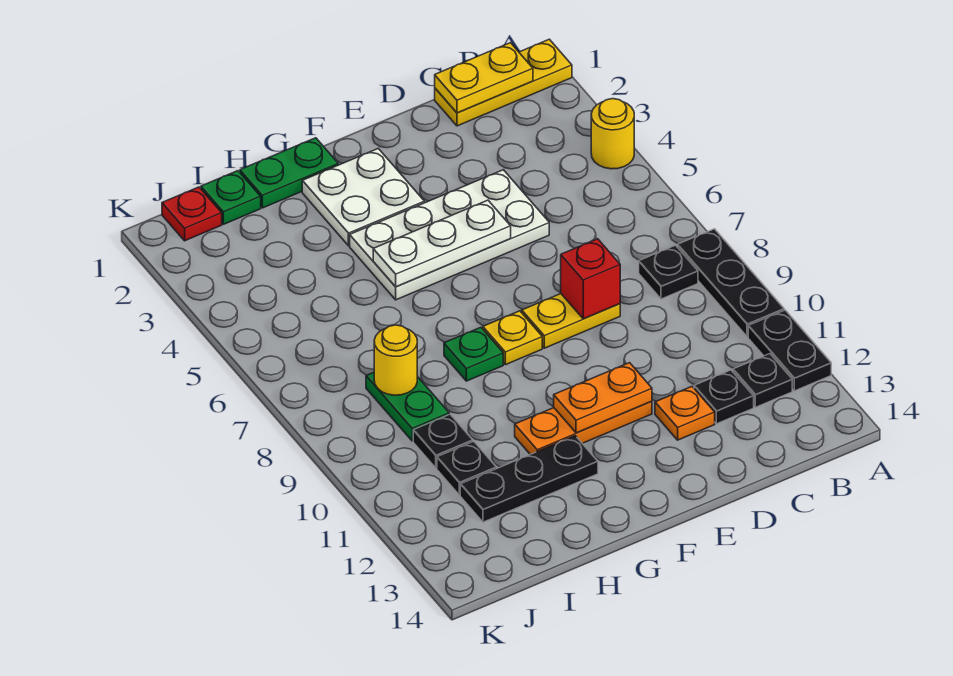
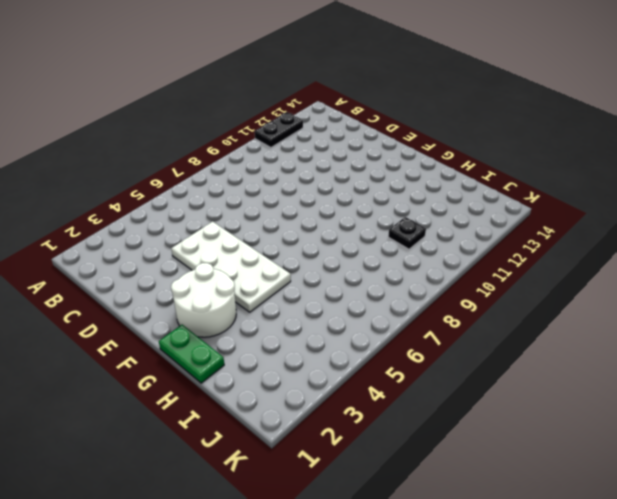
white 2x2 round brick [171,263,236,337] -> white 2x2 plate [302,149,424,246]
none -> yellow 1x3 plate [435,39,572,126]
none -> yellow 1x1 round brick [591,99,634,169]
none -> black 1x3 plate [678,229,784,337]

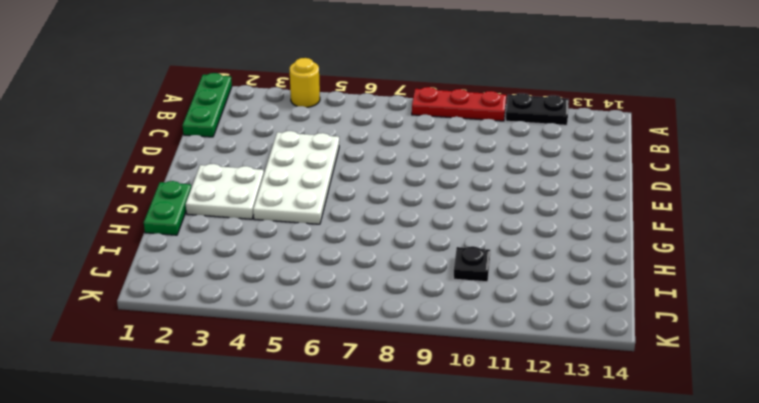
green 1x3 plate [183,73,232,137] -> yellow 1x3 plate [435,39,572,126]
red 1x3 plate [412,87,506,121] -> black 1x3 plate [678,229,784,337]
none -> black 1x1 plate [639,245,698,299]
none -> black 1x1 plate [733,354,792,407]
none -> black 1x1 plate [694,370,754,424]

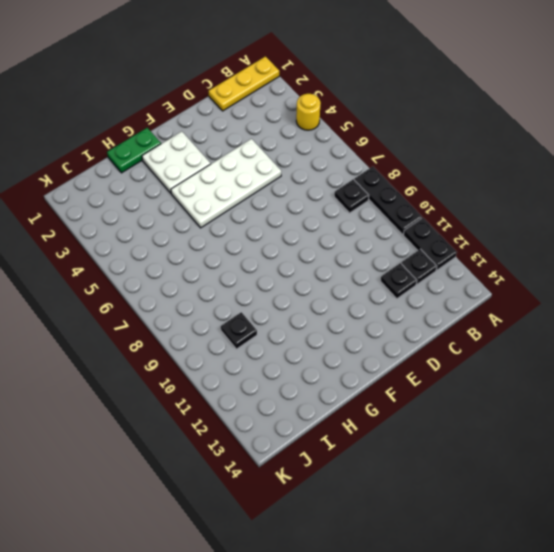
none -> yellow 1x2 plate [522,294,620,348]
none -> orange 1x1 plate [655,387,715,440]
none -> orange 1x3 plate [515,401,652,454]

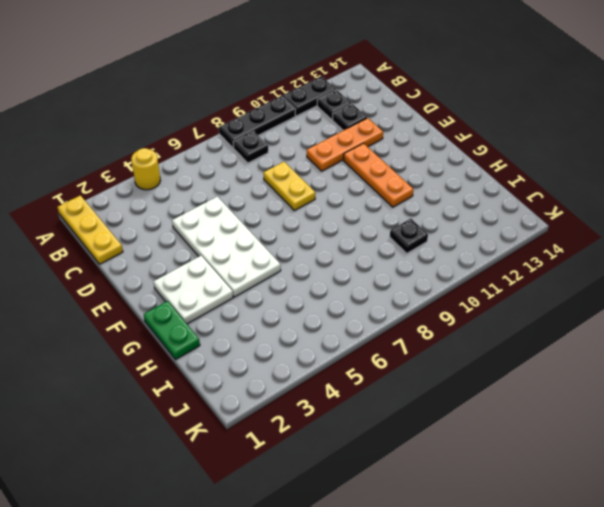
orange 1x3 plate [307,118,383,171] -> orange 1x1 plate [655,387,715,440]
none -> yellow 1x1 plate [483,311,542,365]
none -> green 1x1 plate [444,327,503,381]
none -> black 1x3 plate [460,436,598,522]

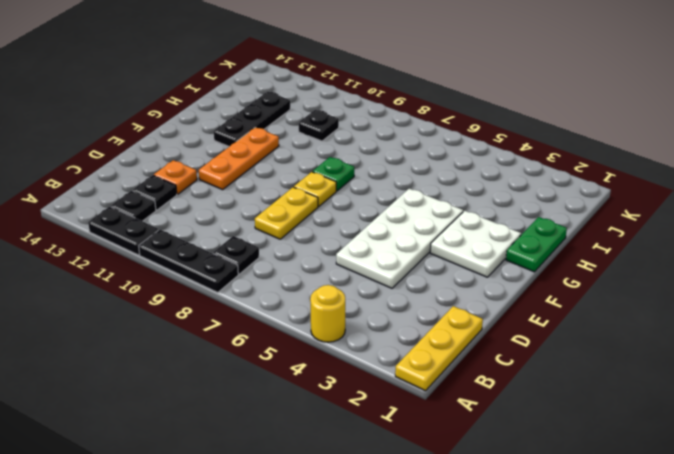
none -> green 1x1 plate [201,171,261,224]
none -> green 1x2 plate [366,373,449,441]
none -> black 1x1 plate [437,441,496,495]

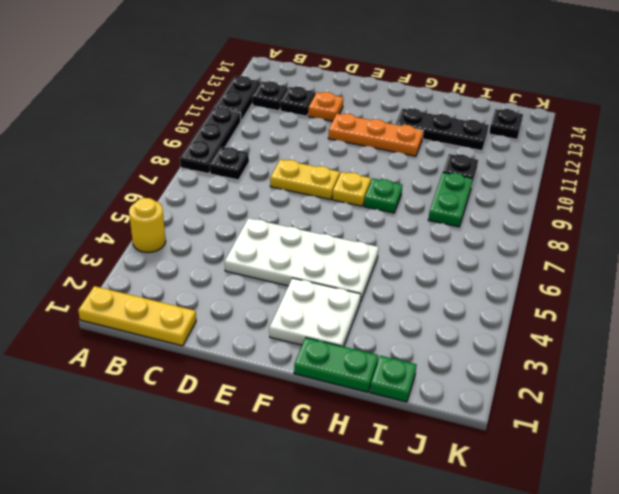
black 1x1 plate [489,109,523,139] -> black 1x1 plate moved to [437,441,496,495]
none -> red 1x1 plate [162,187,222,241]
none -> yellow 1x2 plate [435,43,533,113]
none -> red 1x1 brick [561,239,620,319]

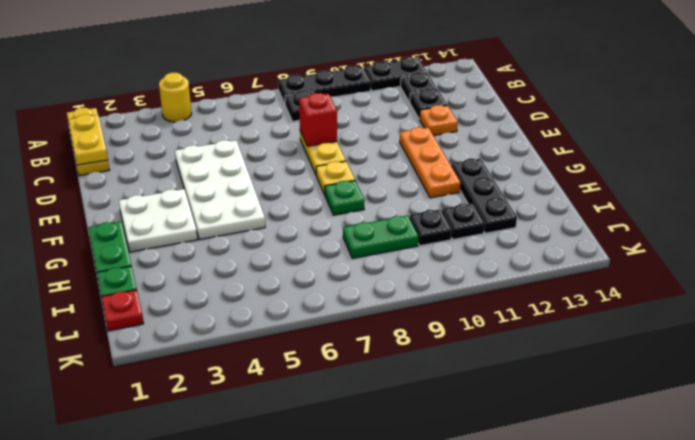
none -> white 1x3 plate [373,200,511,287]
none -> orange 1x2 plate [554,363,652,433]
none -> yellow 1x1 round brick [374,325,417,395]

